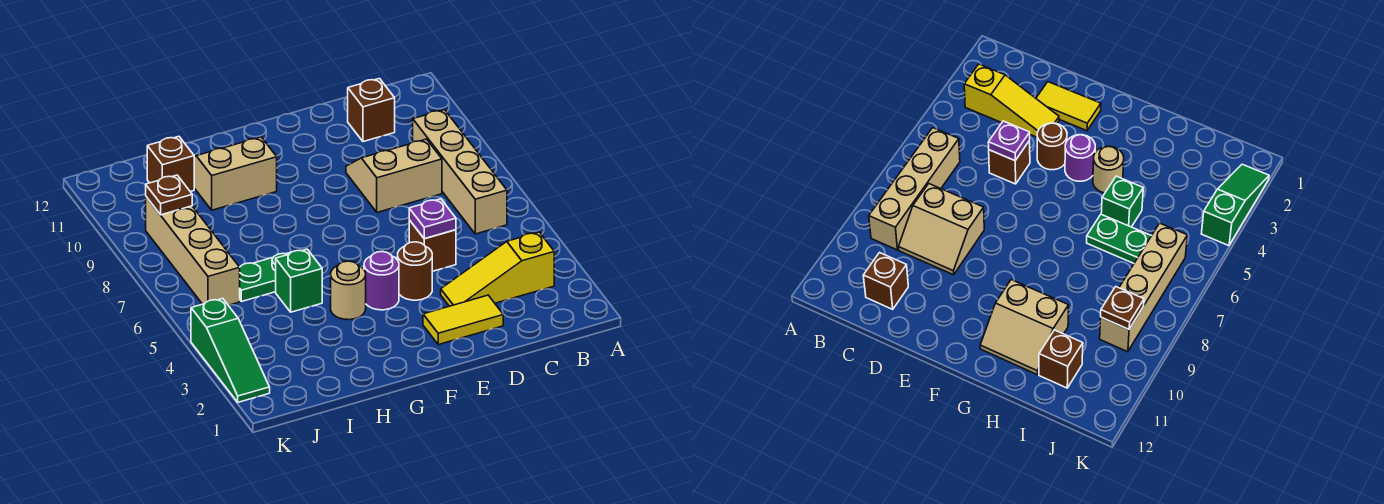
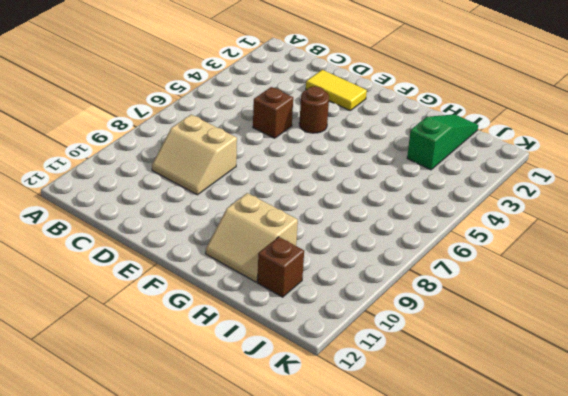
green 1x3 slope [407,114,478,170] -> green 1x3 slope moved to [191,299,270,402]
none -> yellow 1x3 slope [441,232,554,306]
none -> tan 1x4 brick [413,110,507,234]
none -> brown 1x1 brick [348,79,395,142]

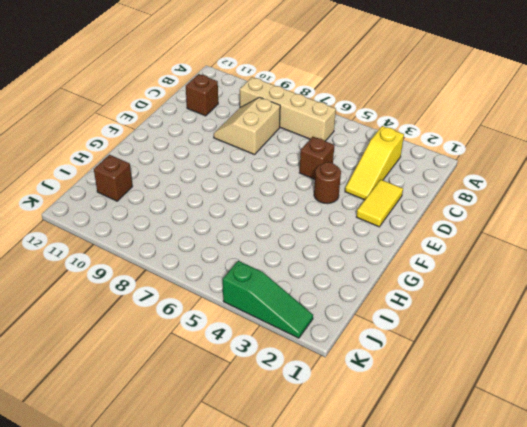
none -> purple 1x1 round brick [364,252,399,310]
none -> tan 1x1 round brick [331,261,366,320]
none -> tan 2x2 slope [194,137,277,210]

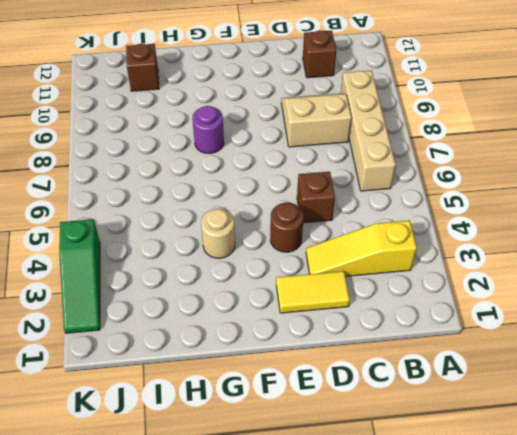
purple 1x1 round brick [192,106,224,154] -> purple 1x1 round brick moved to [364,252,399,310]
none -> tan 2x2 slope [194,137,277,210]
none -> green 1x1 brick [276,249,322,312]
none -> green 1x2 plate [240,252,291,302]

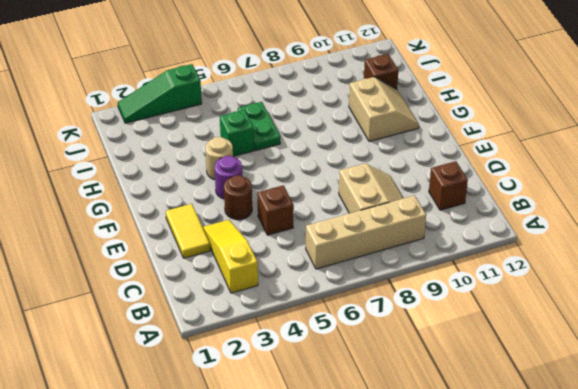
none -> tan 1x4 brick [146,197,240,305]
none -> purple 1x1 plate [409,199,456,239]
none -> brown 1x1 plate [146,175,192,215]

